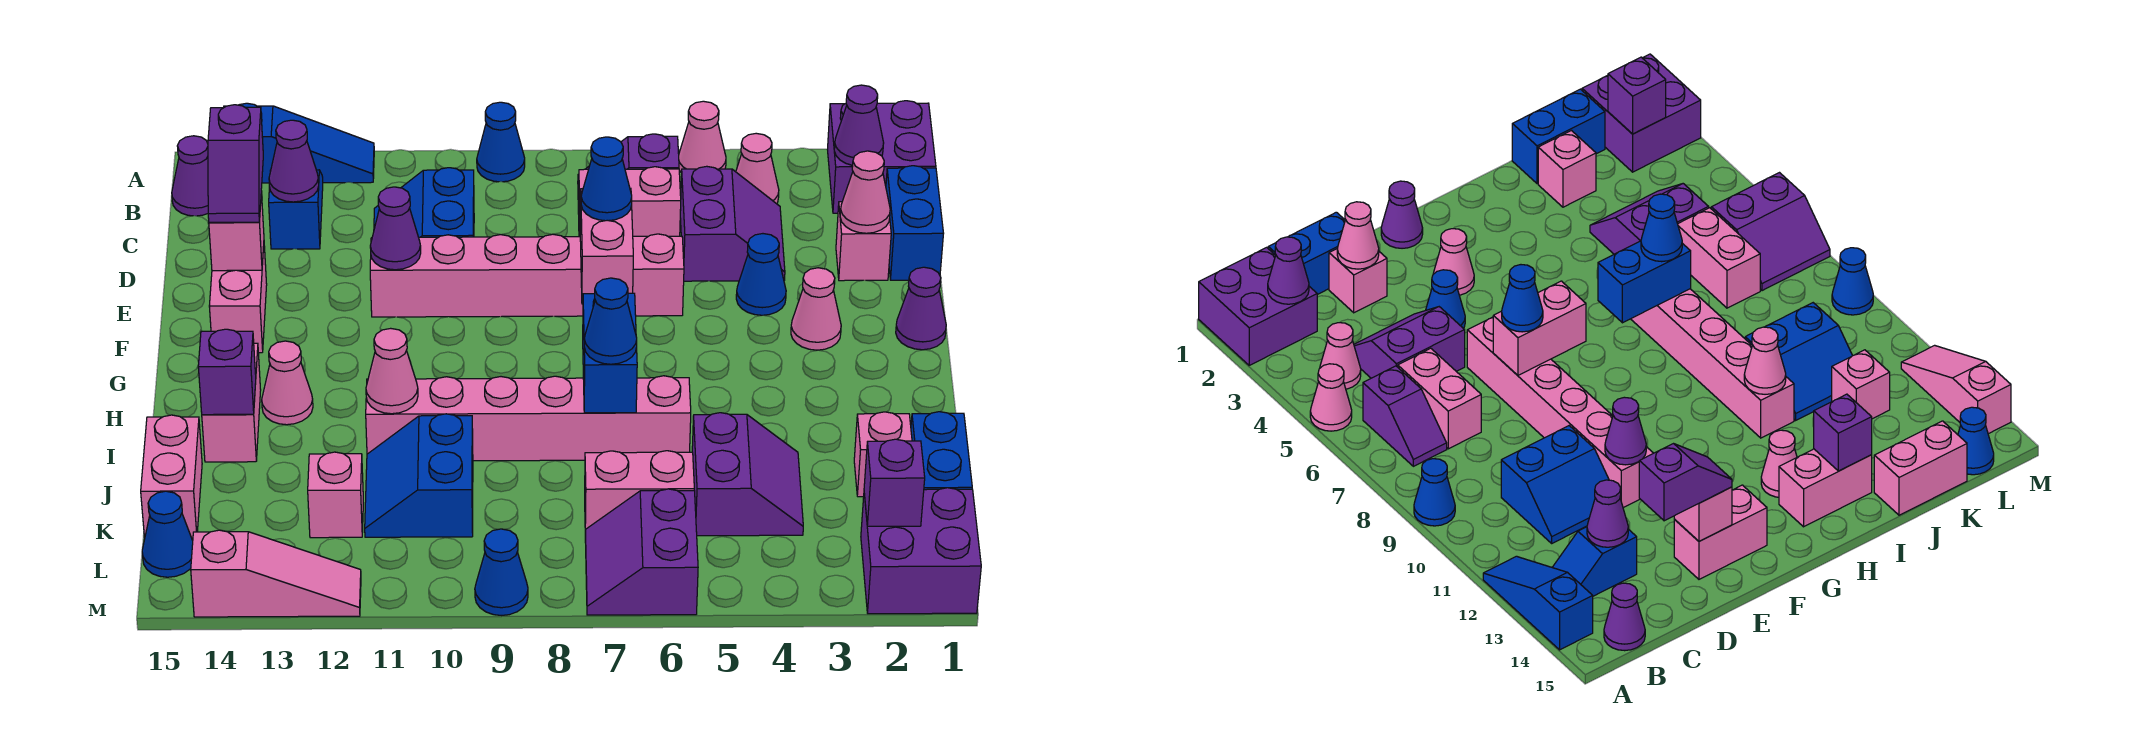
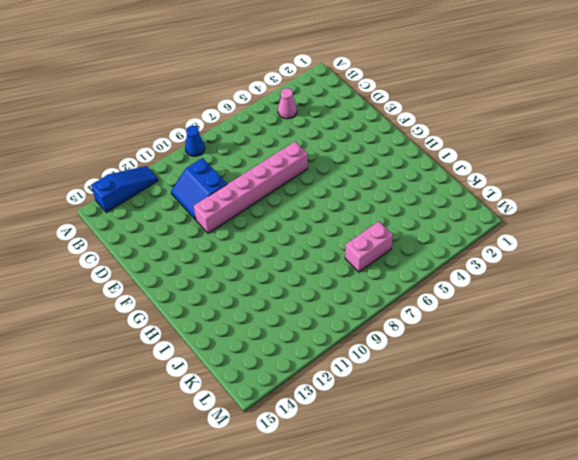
none -> purple 2x2 brick [828,101,936,213]
none -> pink 1x1 cone [679,101,726,173]
none -> purple 1x2 slope [578,134,679,214]
none -> blue 1x2 slope [269,170,323,249]

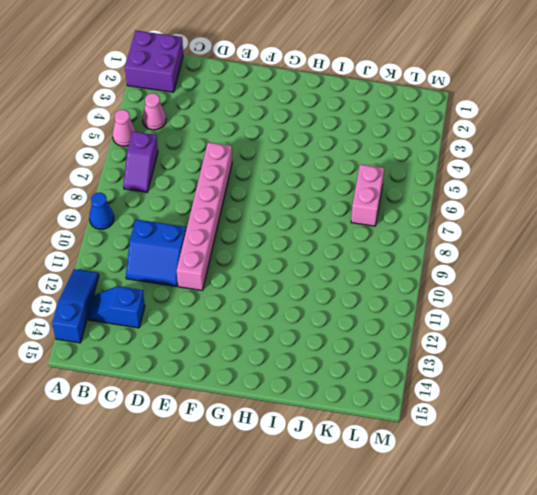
none -> purple 1x1 cone [172,136,208,216]
none -> blue 1x2 brick [886,166,944,280]
none -> purple 2x2 slope [680,166,785,281]
none -> pink 1x2 brick [578,167,681,237]

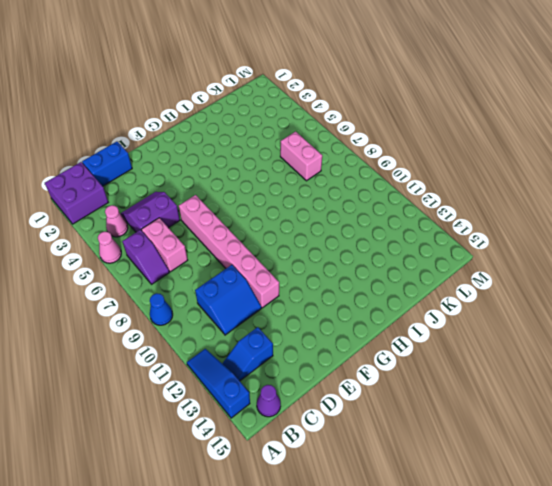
none -> pink 1x1 brick [836,202,891,281]
none -> blue 1x1 cone [736,234,786,315]
none -> pink 1x2 brick [209,246,267,353]
none -> purple 1x1 cone [896,267,946,350]

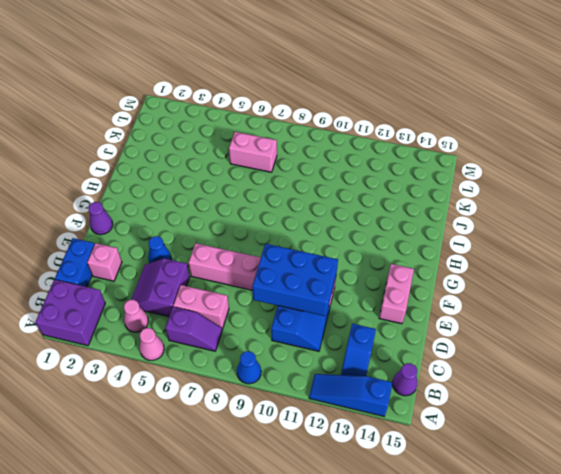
blue 2x3 brick [252,244,338,316] -> purple 1x1 cone [370,187,421,270]
none -> pink 1x1 cone [791,268,841,350]
none -> pink 1x1 cone [262,341,313,425]
none -> pink 1x2 brick [202,343,261,462]
none -> pink 1x6 brick [366,376,691,461]

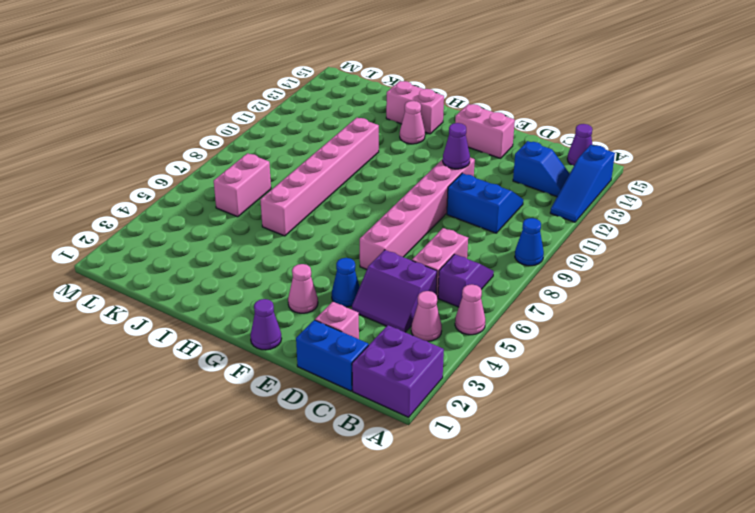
none -> blue 1x2 brick [911,412,972,490]
none -> pink 1x1 brick [854,412,912,497]
none -> purple 2x2 slope [692,413,803,536]
none -> blue 2x2 slope [365,414,473,537]

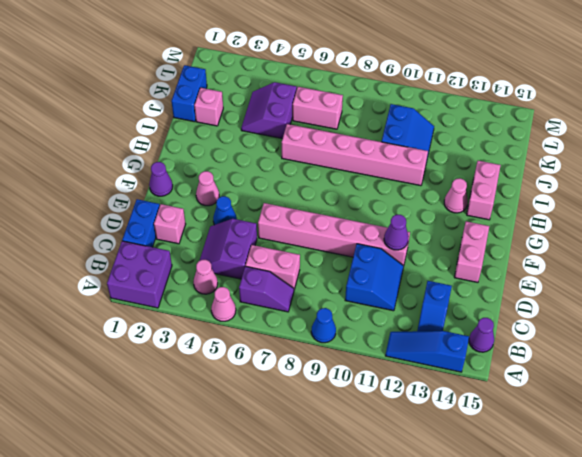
none -> pink 1x2 brick [141,415,202,538]
none -> pink 1x1 brick [308,452,363,538]
none -> purple 2x2 brick [861,488,981,614]
none -> purple 2x2 slope [585,489,698,615]

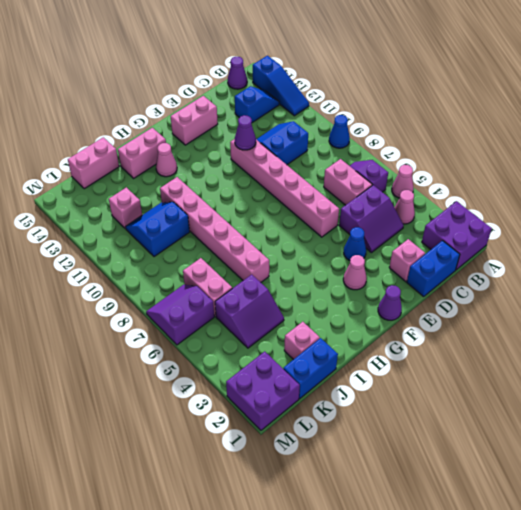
none -> blue 1x1 cone [142,491,193,577]
none -> blue 1x1 cone [475,529,528,616]
none -> pink 1x3 slope [191,530,361,617]
none -> purple 1x1 cone [834,85,884,166]

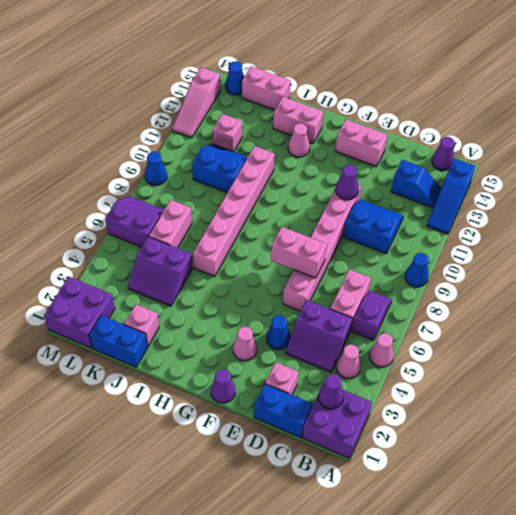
none -> purple 1x1 cone [269,120,319,202]
none -> pink 1x1 cone [840,151,890,233]
none -> pink 1x1 brick [209,191,264,271]
none -> blue 1x2 brick [583,293,637,413]

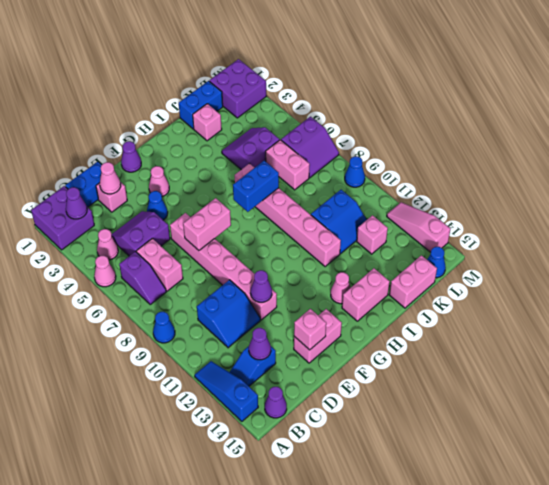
none -> pink 1x1 cone [366,328,418,414]
none -> purple 1x1 brick [198,329,256,415]
none -> purple 1x1 brick [864,439,925,526]
none -> purple 1x2 slope [208,105,263,222]

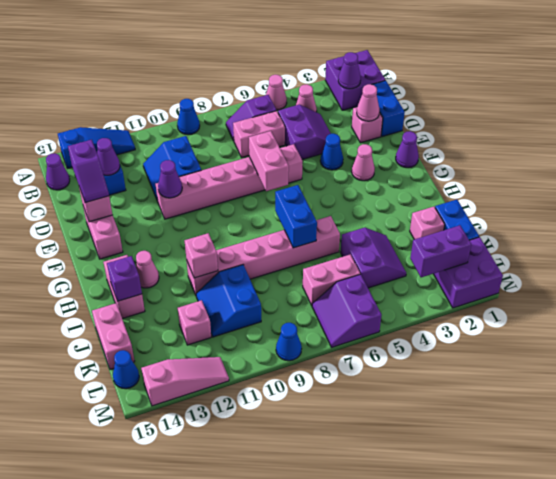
pink 1x1 brick [185,233,218,278] -> pink 1x1 cone [366,328,418,414]
purple 1x2 brick [410,225,471,277] -> purple 1x1 brick [864,439,925,526]
none -> blue 1x1 cone [581,137,632,221]
none -> blue 1x1 cone [584,278,637,364]

